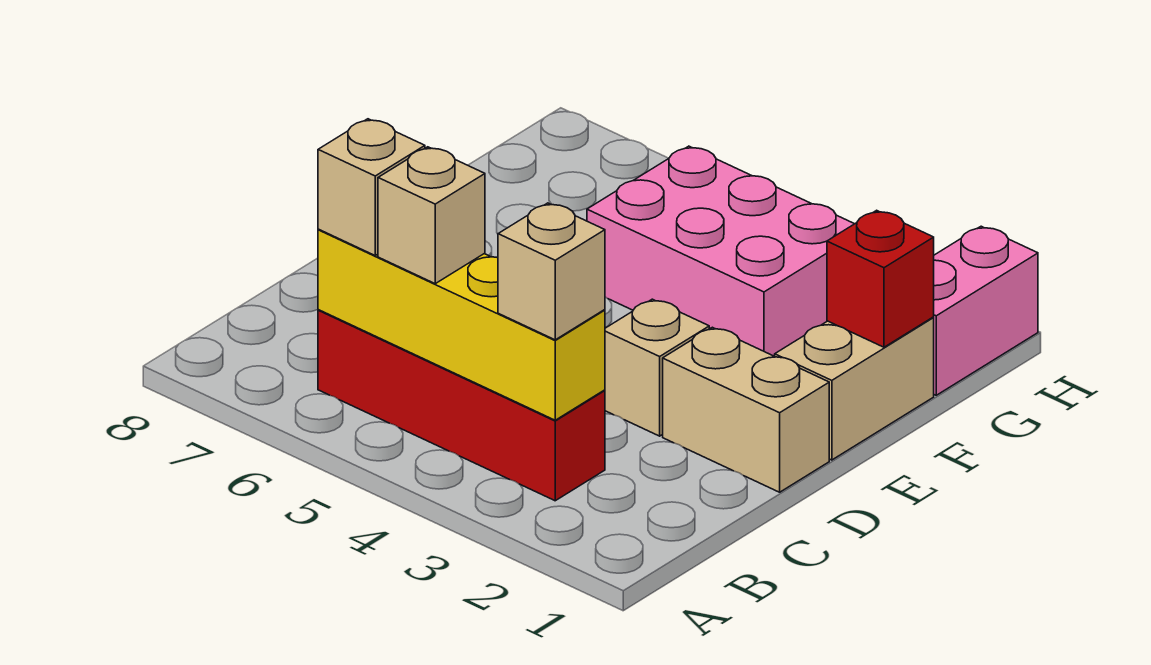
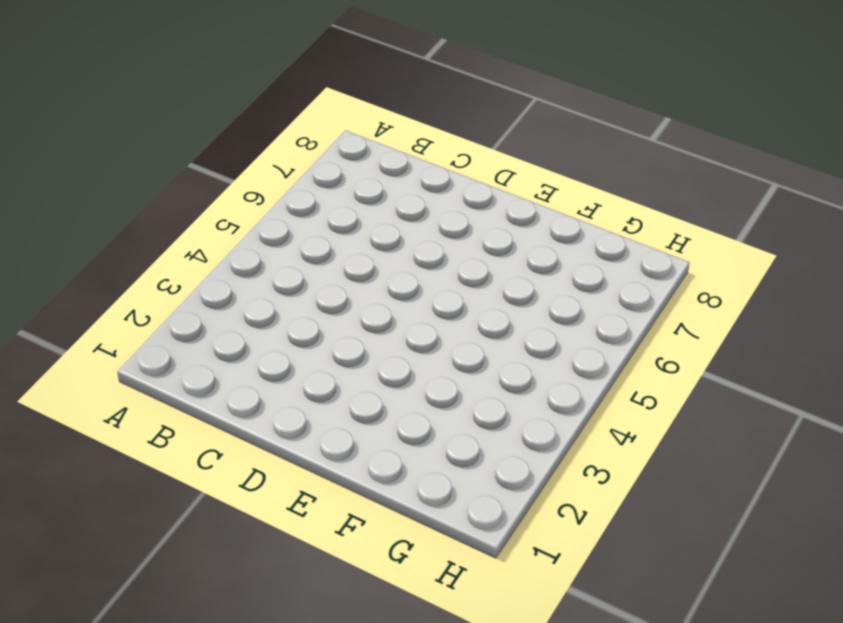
none -> red 1x4 brick [318,310,605,501]
none -> tan 1x2 brick [663,327,829,492]

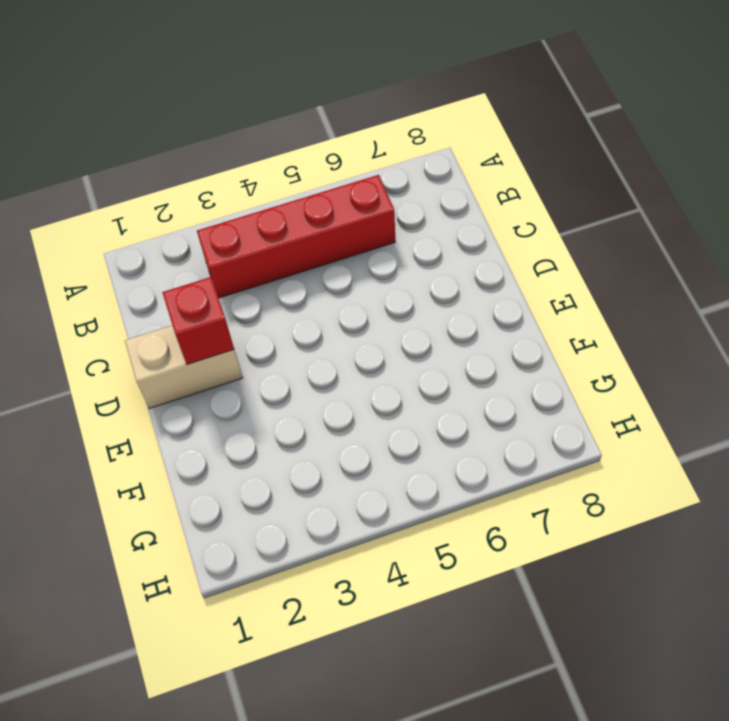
red 1x1 brick [162,277,234,364] -> red 1x1 brick moved to [827,210,934,347]
none -> tan 1x1 brick [605,299,709,436]
none -> tan 1x2 brick [775,317,934,460]

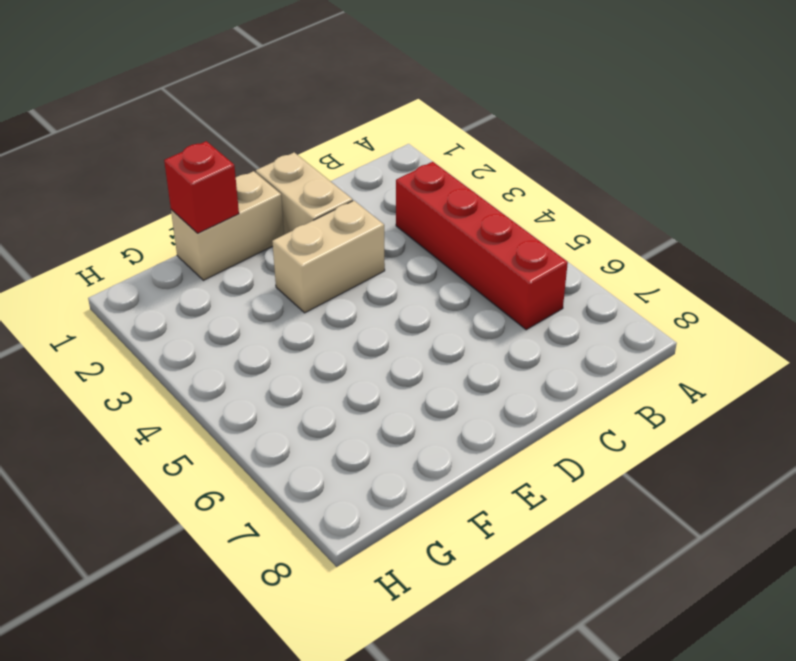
tan 1x2 brick [272,201,385,313] -> tan 1x1 brick [605,299,709,436]
none -> pink 2x3 brick [587,146,854,356]
none -> pink 1x2 brick [933,226,1038,395]

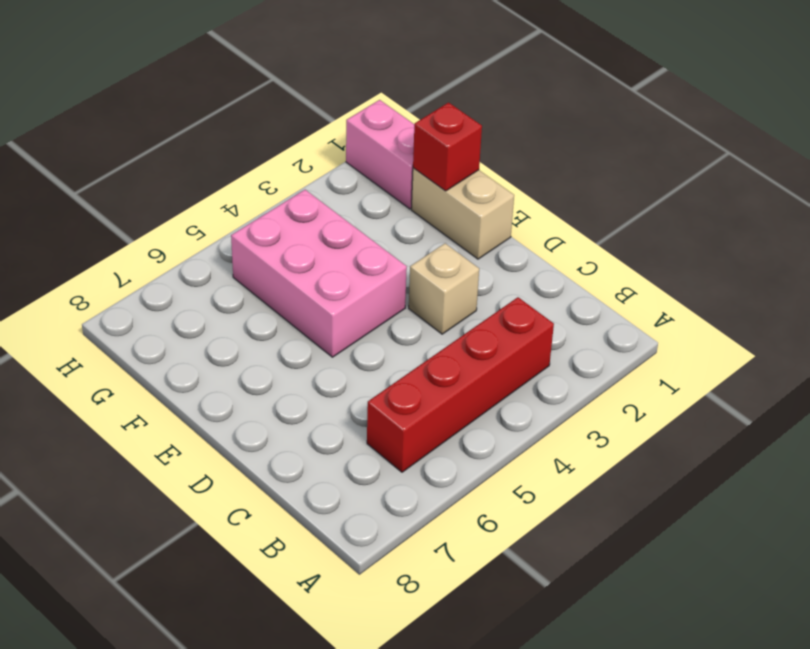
pink 2x3 brick [231,190,407,357] -> pink 2x3 brick turned to [587,146,854,356]
none -> tan 1x2 brick [663,327,829,492]
none -> yellow 1x4 brick [318,229,605,420]

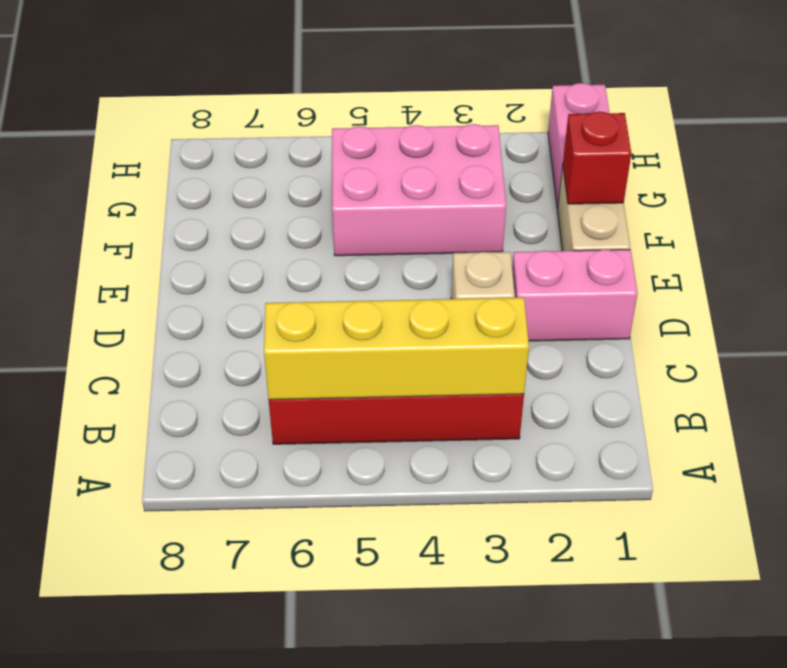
pink 1x2 brick [512,250,637,341] -> tan 1x2 brick [663,327,829,492]
none -> tan 1x1 brick [498,203,605,340]
none -> tan 1x1 brick [378,147,485,284]

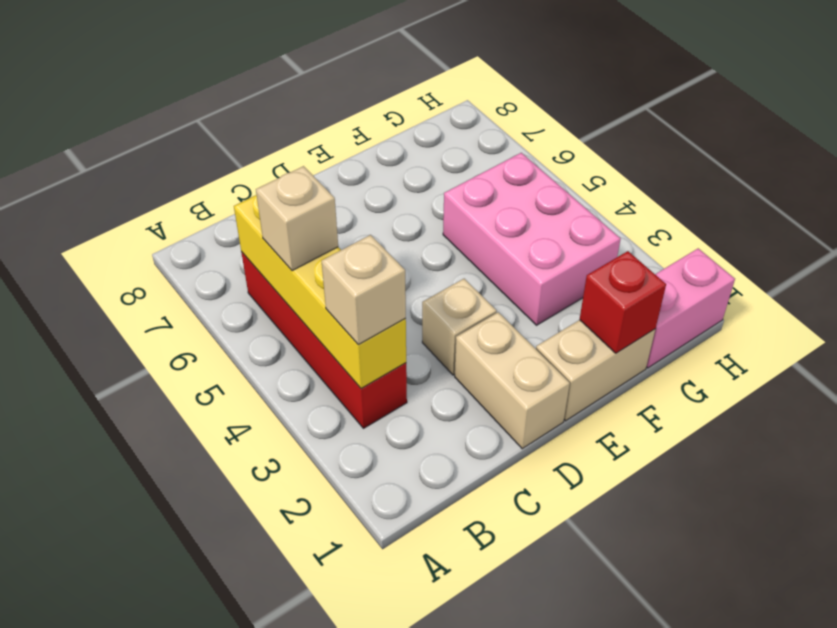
none -> tan 1x1 brick [318,119,425,255]

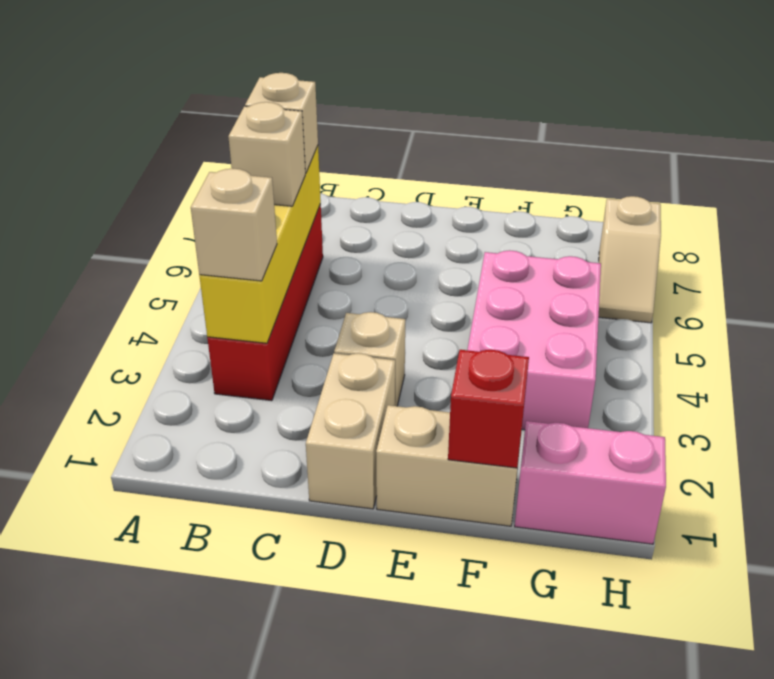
tan 1x2 slope [599,196,661,323] -> none

